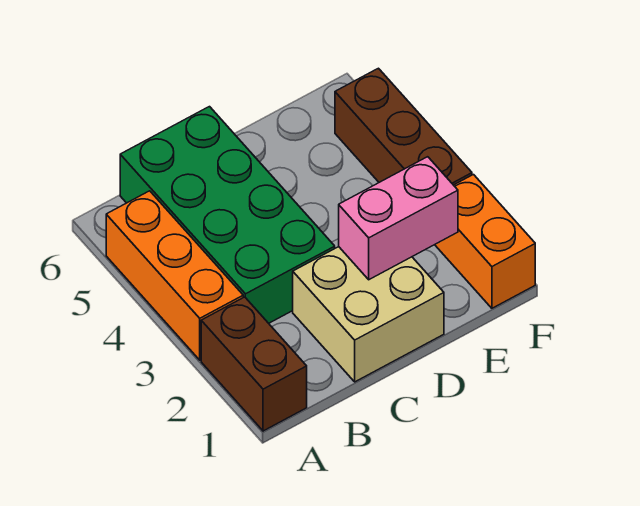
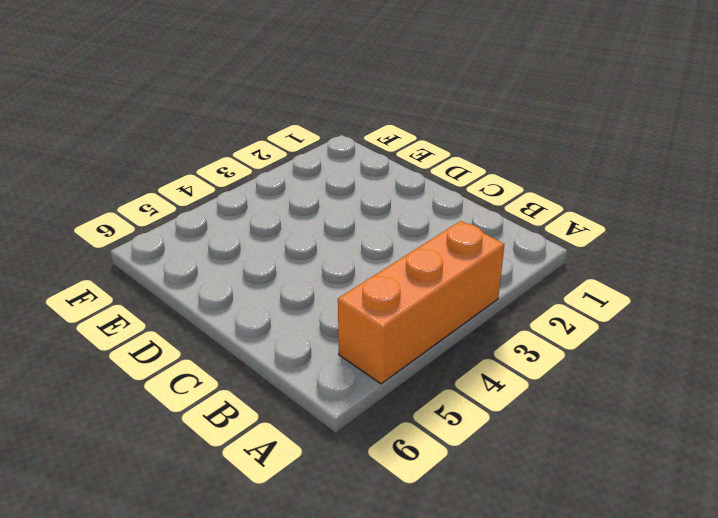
none -> brown 1x2 brick [201,297,307,431]
none -> green 2x4 brick [120,107,335,323]

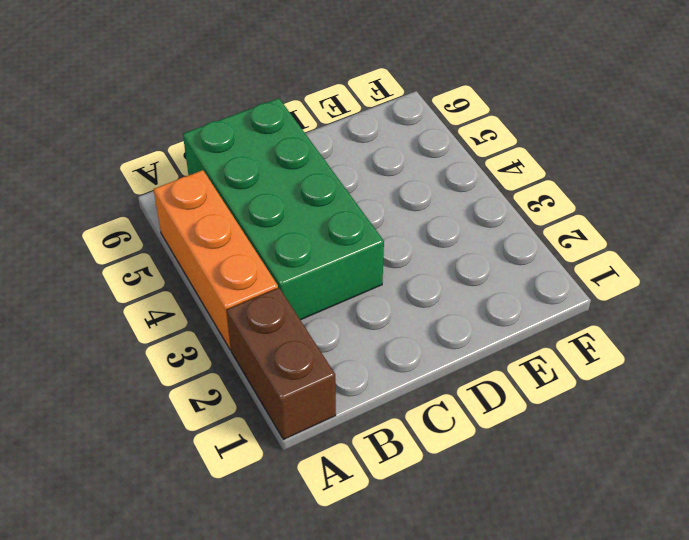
none -> tan 2x2 brick [293,247,444,382]
none -> orange 1x2 brick [435,175,535,308]

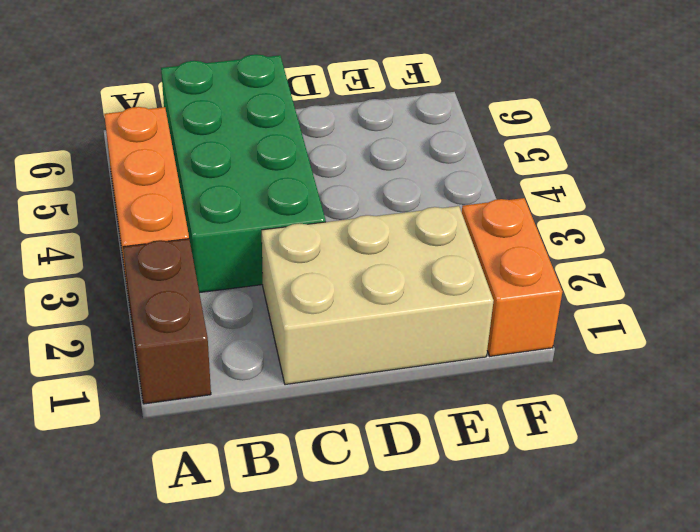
tan 2x3 brick [262,206,494,385] -> tan 2x2 brick [293,247,444,382]
none -> brown 1x3 brick [335,68,472,185]
none -> pink 1x2 brick [339,157,458,280]

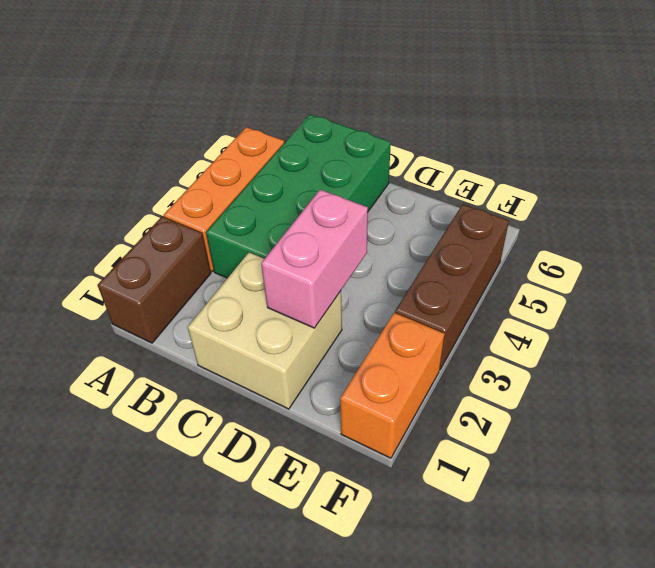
pink 1x2 brick [261,190,368,328] -> pink 1x2 brick turned to [339,157,458,280]

